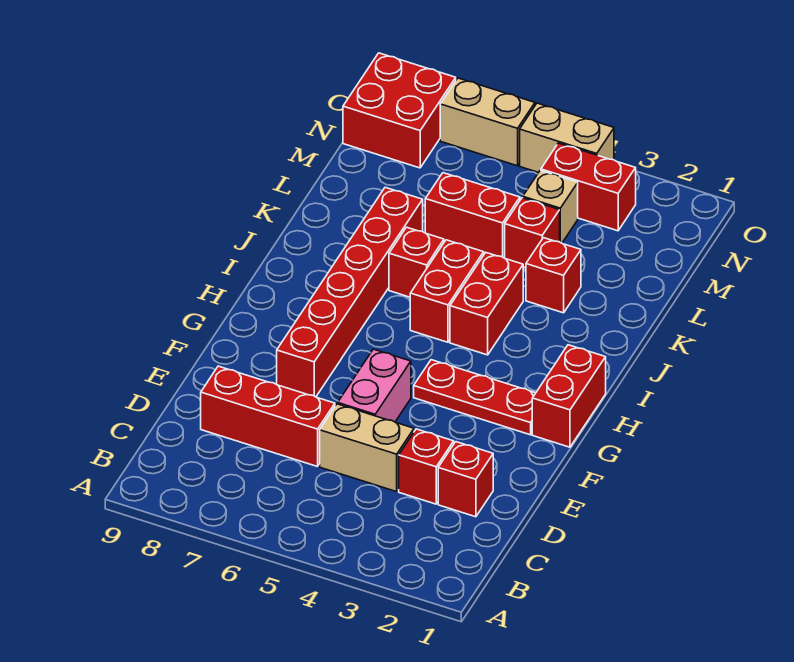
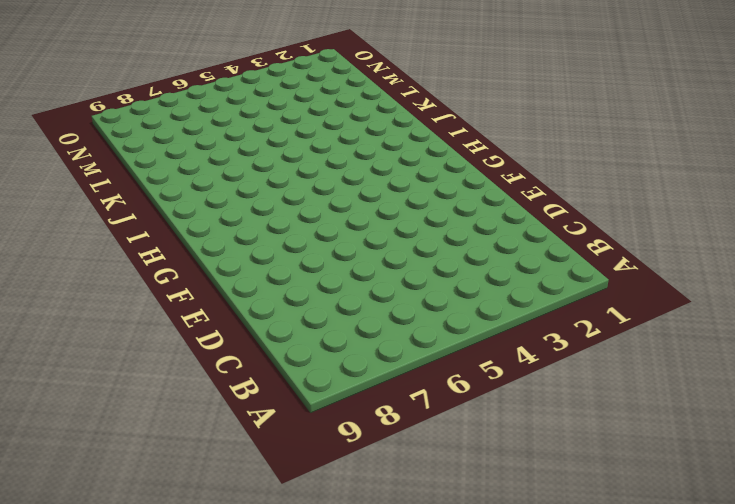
none -> red 1x1 brick [438,442,493,517]
none -> red 1x1 brick [399,429,454,504]
none -> tan 1x2 brick [320,404,414,492]

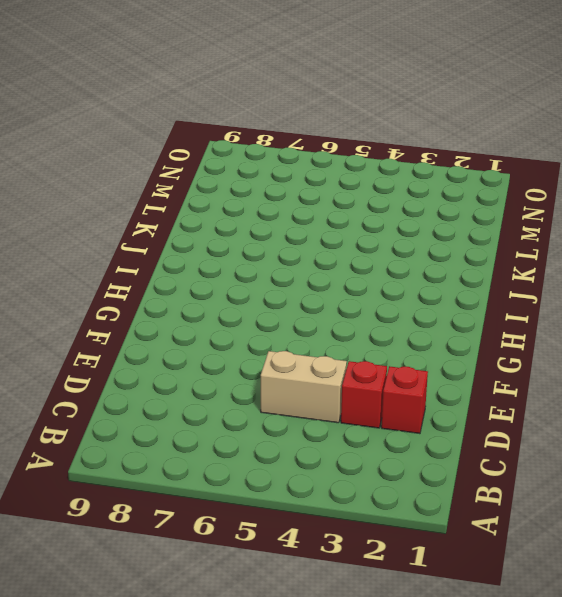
none -> red 1x3 brick [201,366,335,467]
none -> pink 1x2 brick [338,349,411,422]
none -> red 1x6 brick [277,187,423,397]

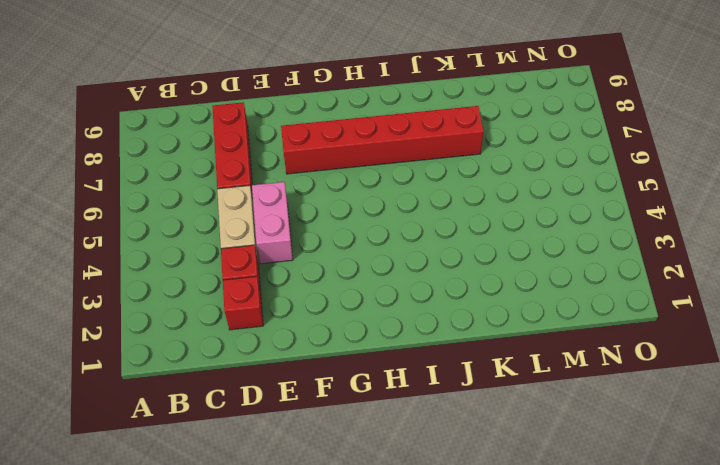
pink 1x2 brick [252,182,293,264] -> pink 1x2 brick turned to [338,349,411,422]
none -> red 1x2 brick [532,345,606,447]
none -> red 1x3 plate [414,360,535,435]
none -> red 1x2 brick [450,253,523,355]

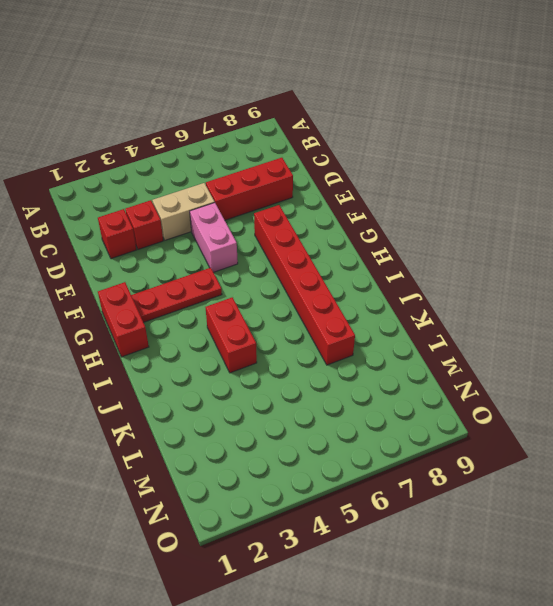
none -> red 1x2 brick [410,240,484,342]
none -> red 1x1 brick [389,227,444,297]
none -> red 1x1 brick [526,238,581,313]

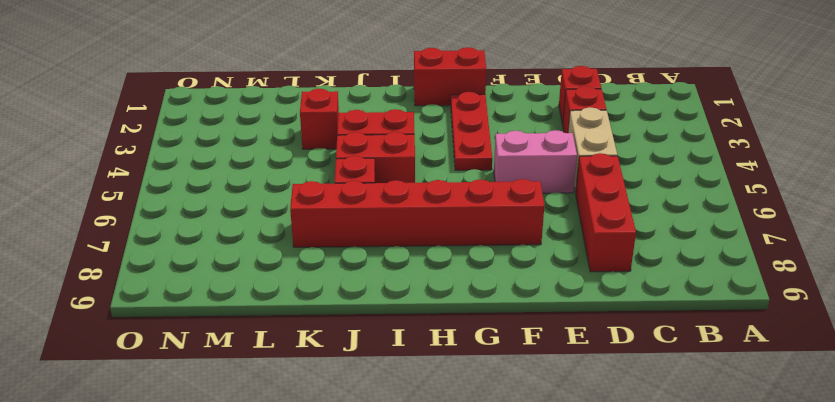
none -> red 1x1 brick [505,198,560,268]
none -> red 1x2 brick [425,173,520,258]
none -> tan 1x1 brick [523,170,578,243]

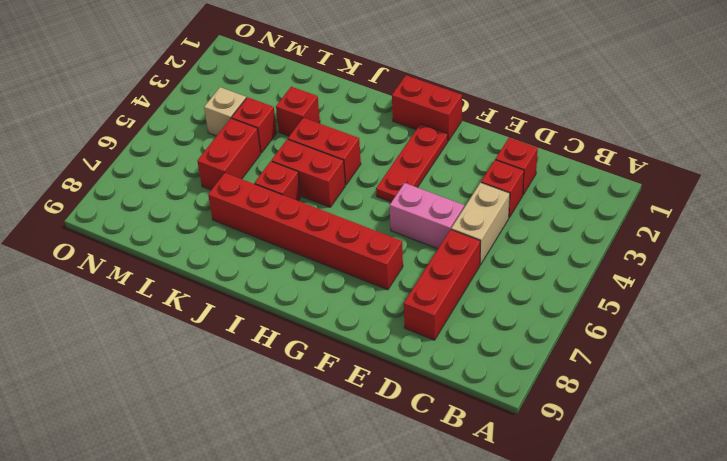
none -> red 1x2 brick [541,143,636,231]
none -> red 2x2 brick [343,53,456,168]
none -> tan 1x2 brick [520,103,614,173]

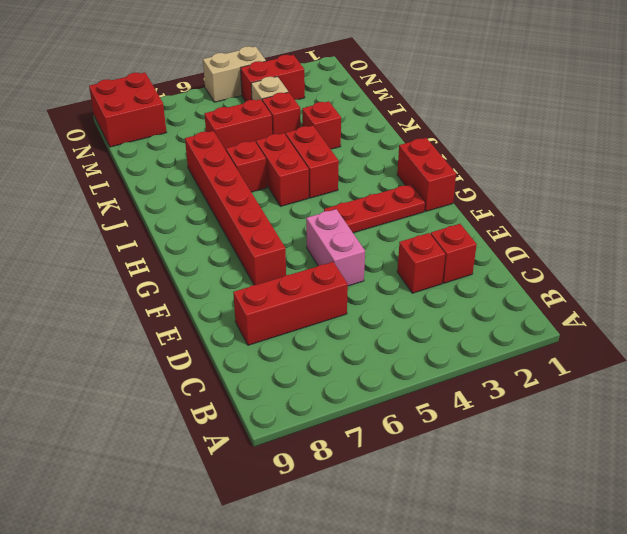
none -> tan 1x2 brick [320,404,414,492]
none -> tan 1x2 brick [440,78,535,166]

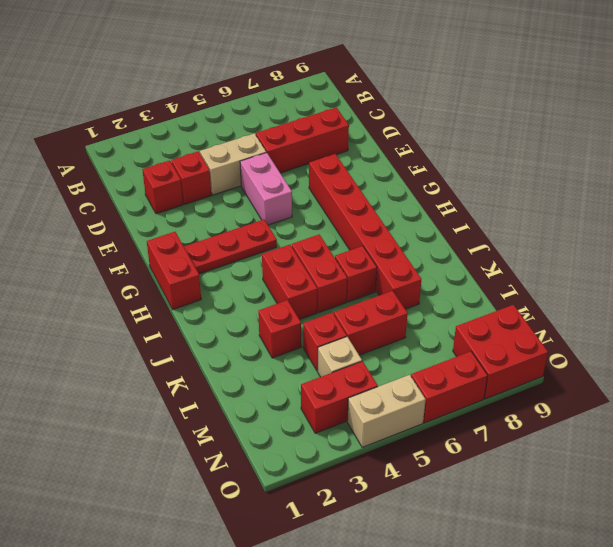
red 1x2 brick [411,351,488,423] -> tan 1x2 brick [440,78,535,166]

